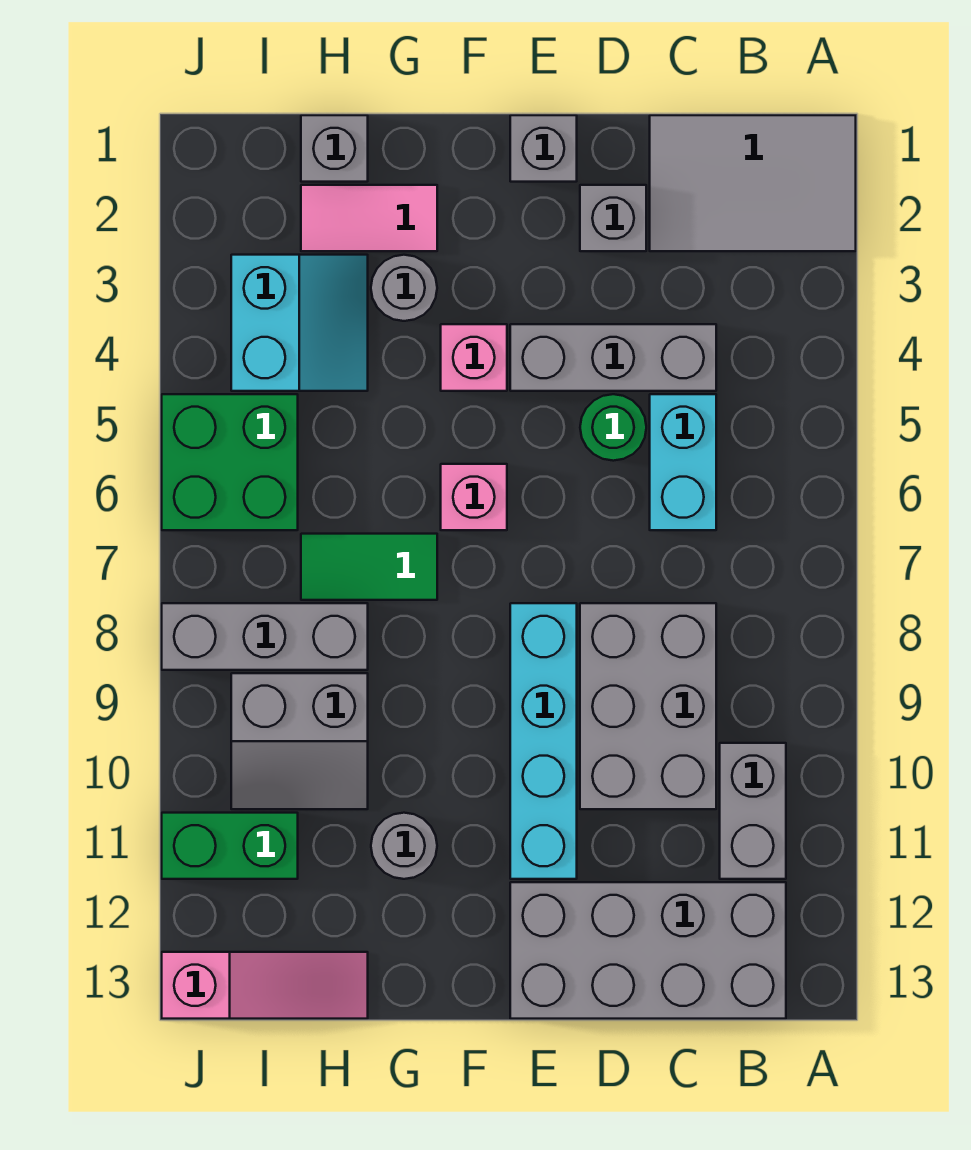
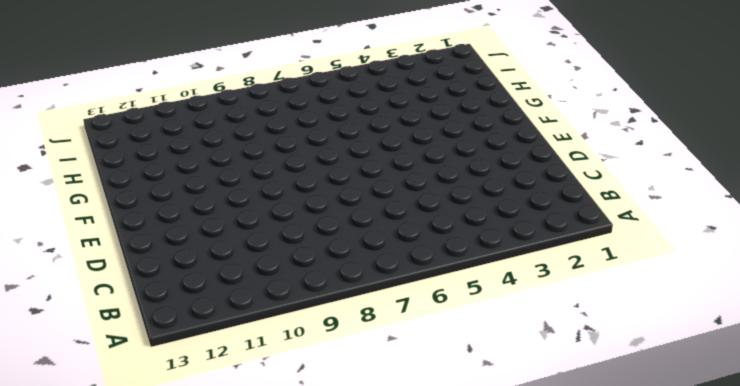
none -> grey 2x3 tile [650,115,856,251]
none -> grey 1x2 brick [720,743,786,879]
none -> grey 2x4 brick [510,882,786,1019]

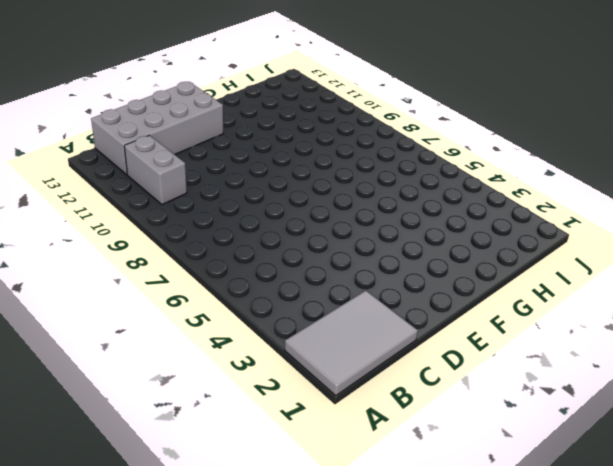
none -> grey 1x3 brick [510,324,716,391]
none -> cyan 1x2 brick [650,394,716,530]
none -> grey 2x3 brick [580,603,716,809]

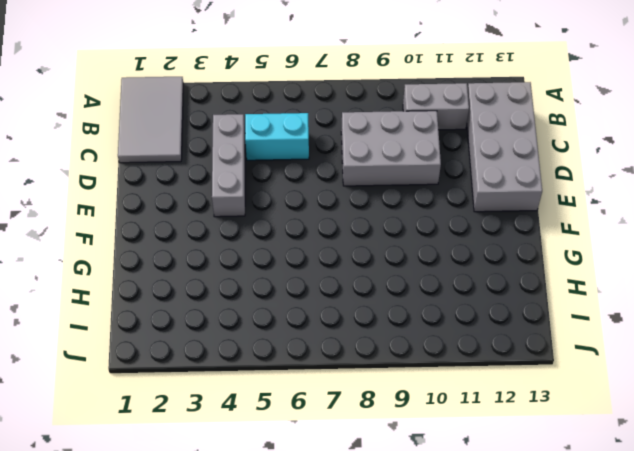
none -> grey 1x1 brick [580,185,646,251]
none -> green 1x1 round brick [580,394,646,461]
none -> grey 1x1 brick [510,115,577,182]

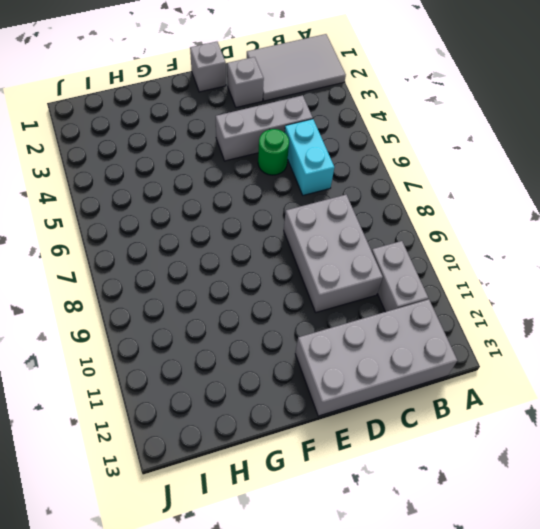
none -> cyan 1x4 brick [510,603,577,879]
none -> pink 1x1 brick [441,324,507,391]
none -> pink 1x1 brick [441,464,507,530]

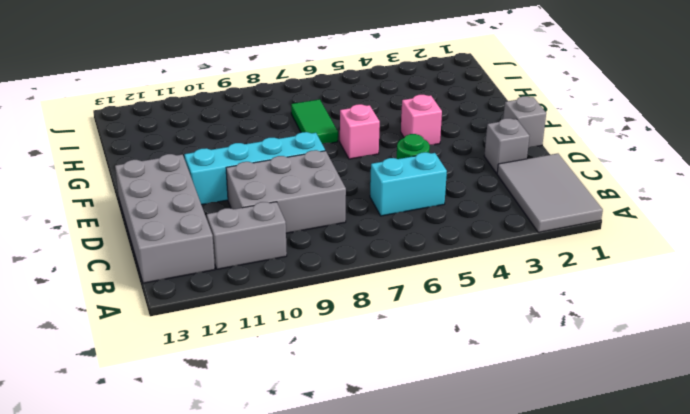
none -> grey 1x3 brick [510,324,716,391]
none -> pink 1x2 tile [301,185,437,251]
none -> grey 1x1 round brick [371,255,437,321]

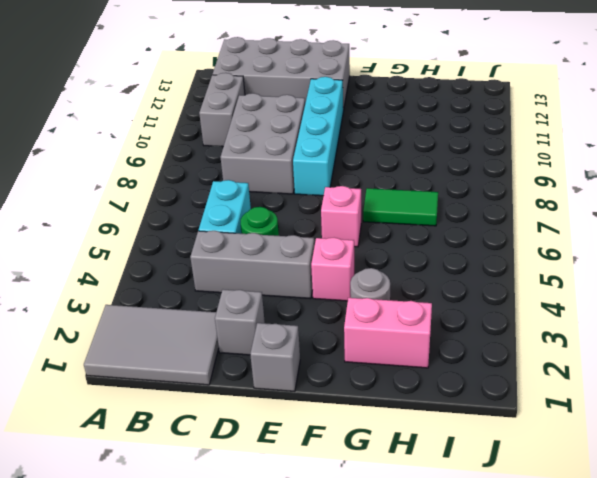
pink 1x2 brick [344,298,432,368] -> pink 1x2 tile [301,185,437,251]
none -> grey 1x1 round brick [371,813,437,879]
none -> grey 1x1 brick [301,115,368,182]
none -> cyan 2x2 slope [231,255,368,391]

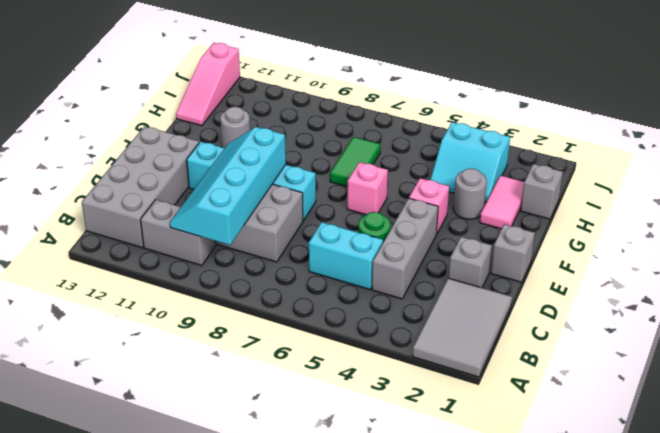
cyan 2x4 slope [170,127,286,245] -> none
none -> grey 1x3 brick [162,603,368,670]
none -> grey 2x2 slope [231,673,368,809]
none -> green 2x2 brick [162,394,298,530]

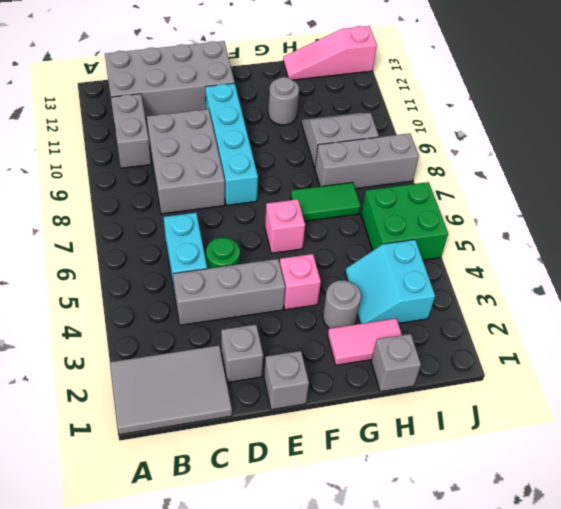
none -> green 1x2 brick [162,813,298,879]

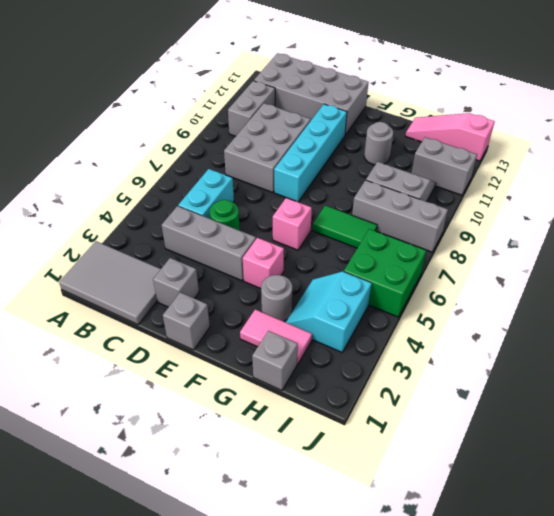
grey 1x2 brick [411,137,477,195] -> green 1x2 brick [162,813,298,879]

